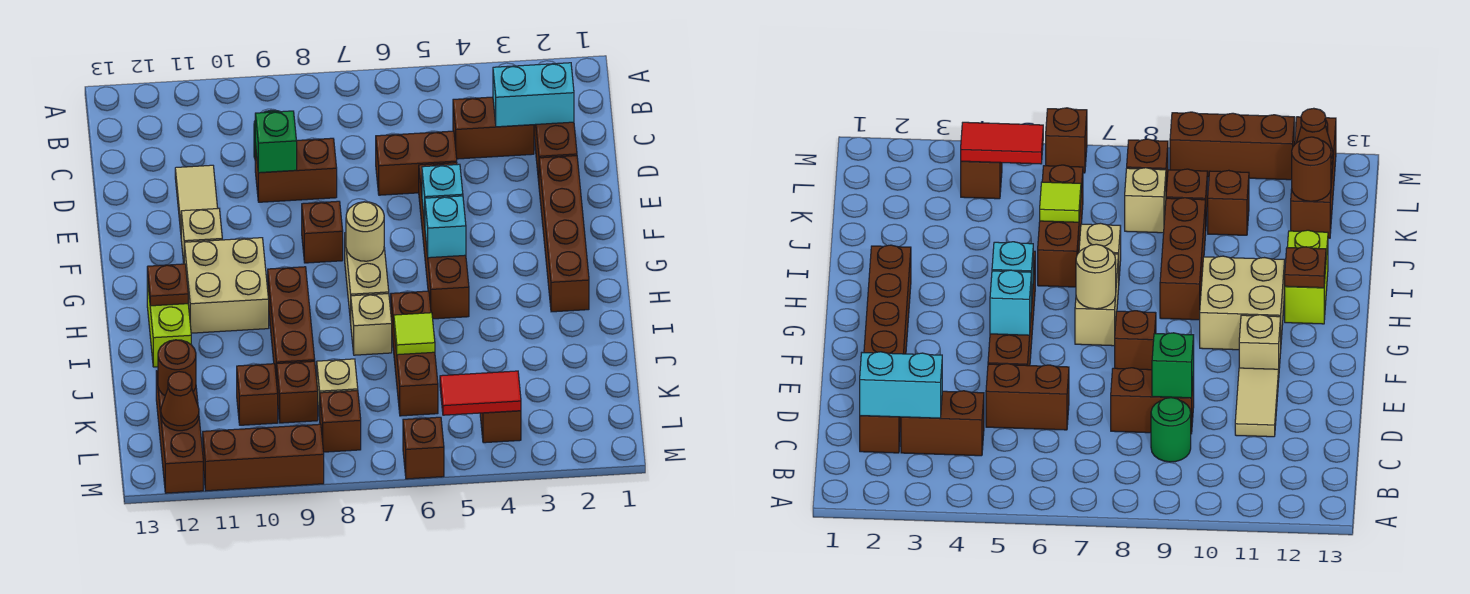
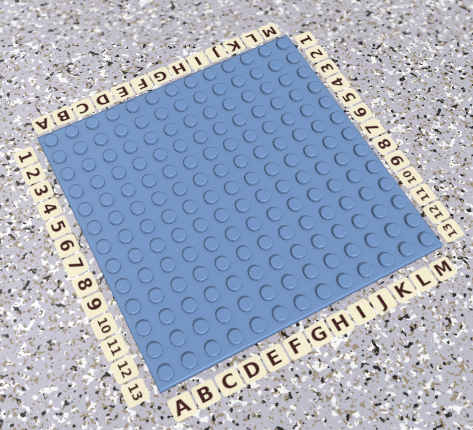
none -> brown 1x2 brick [534,122,577,181]
none -> brown 1x2 brick [453,97,534,159]
none -> green 1x1 round brick [1151,398,1191,462]
none -> brown 1x2 brick [376,131,457,195]

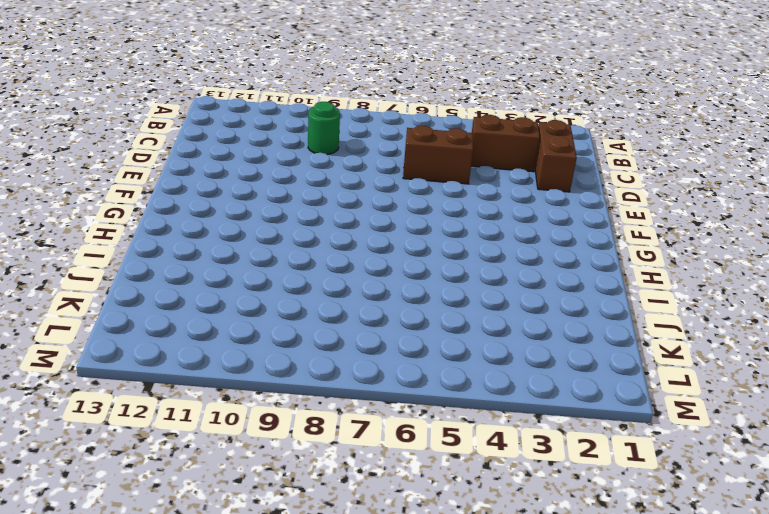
none -> brown 1x2 brick [255,138,337,202]
none -> tan 1x2 tile [175,165,218,231]
none -> brown 1x4 brick [539,156,589,312]
none -> brown 1x4 brick [419,163,469,319]

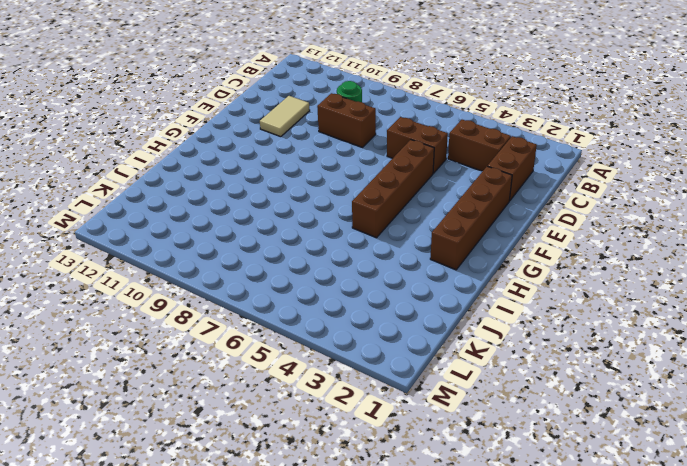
none -> brown 1x1 brick [302,201,343,263]
none -> tan 1x1 brick [181,209,222,263]
none -> tan 1x2 brick [345,233,389,322]
none -> tan 2x2 brick [184,238,269,333]

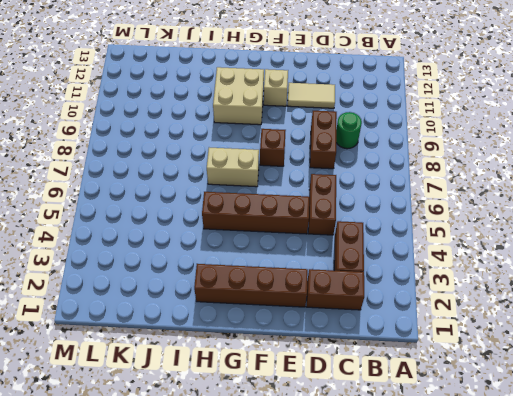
none -> brown 1x3 brick [268,267,315,382]
none -> lime 1x2 brick [147,278,191,367]
none -> brown 1x3 brick [391,291,438,416]
none -> tan 1x1 brick [351,294,392,355]

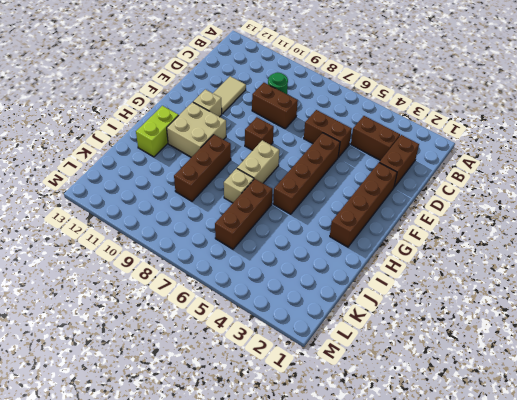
none -> tan 1x1 brick [317,359,358,419]
none -> brown 1x1 brick [277,361,318,423]
none -> brown 1x1 brick [237,364,278,425]
none -> brown 1x3 brick [156,371,203,493]

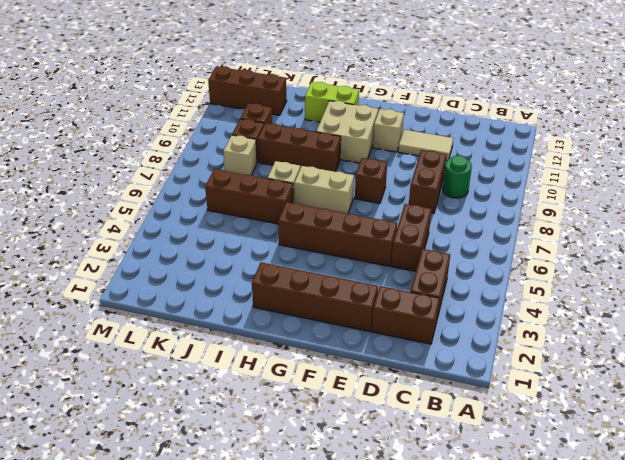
none -> brown 1x1 brick [480,411,521,443]
none -> brown 1x1 brick [320,390,361,452]
none -> brown 1x1 brick [403,417,444,479]
none -> brown 1x3 brick [203,424,324,491]

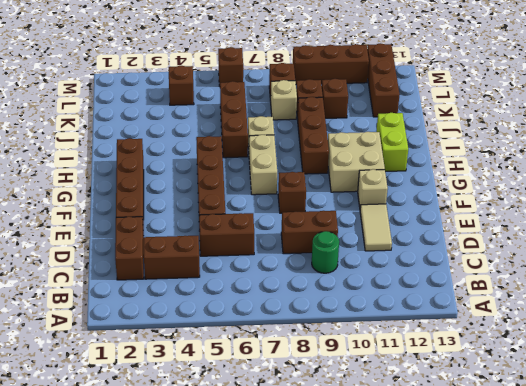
none -> cyan 1x2 brick [493,63,574,127]
none -> green 1x1 brick [255,111,297,173]
none -> cyan 1x1 brick [422,164,463,224]
none -> cyan 1x1 brick [425,196,466,258]

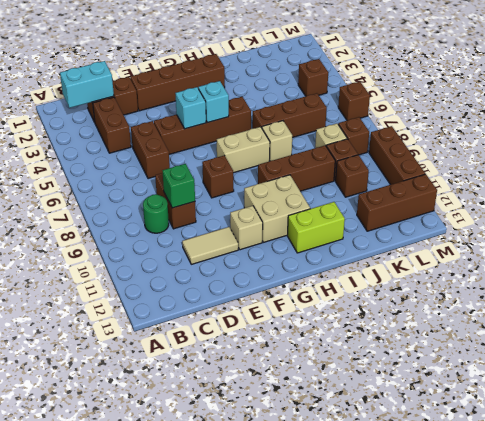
cyan 1x2 brick [60,61,114,108] -> cyan 1x2 brick turned to [493,63,574,127]
none -> tan 1x1 round brick [346,202,384,261]
none -> brown 1x1 plate [147,264,188,306]
none -> lime 1x1 tile [394,313,435,355]
none -> brown 1x1 round brick [158,340,196,395]

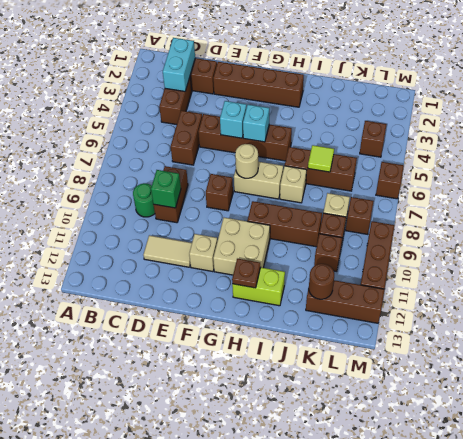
none -> red 1x2 tile [440,371,521,415]
none -> brown 1x1 cone [161,372,199,431]

